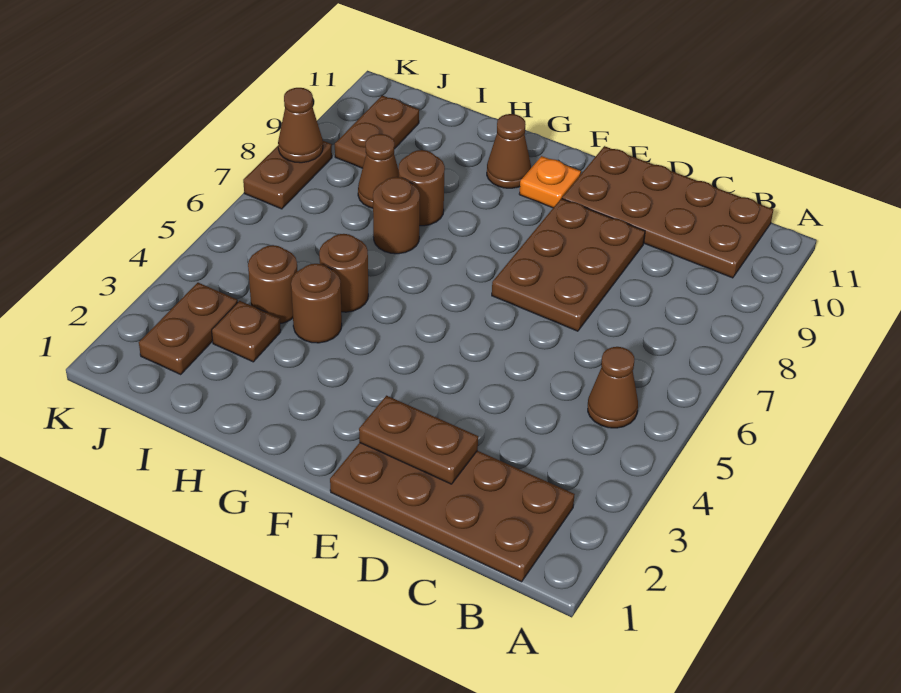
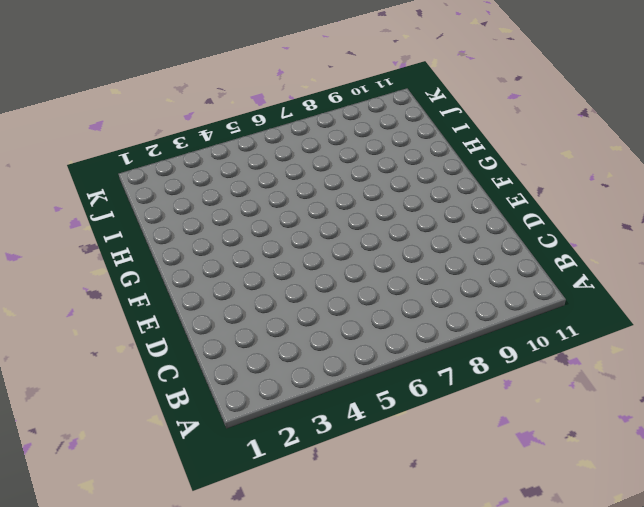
none -> brown 2x4 plate [330,443,575,582]
none -> brown 1x1 cone [588,347,638,428]
none -> brown 2x4 plate [562,146,773,278]

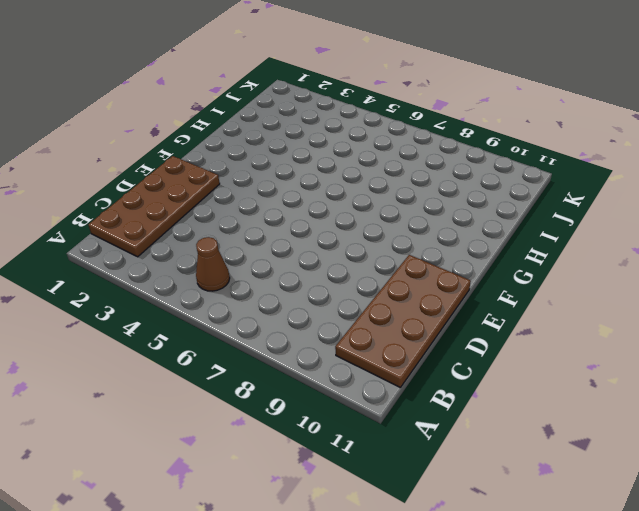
none -> brown 2x3 plate [492,199,645,331]
none -> orange 1x1 plate [519,156,581,208]
none -> brown 1x1 cone [487,114,531,188]

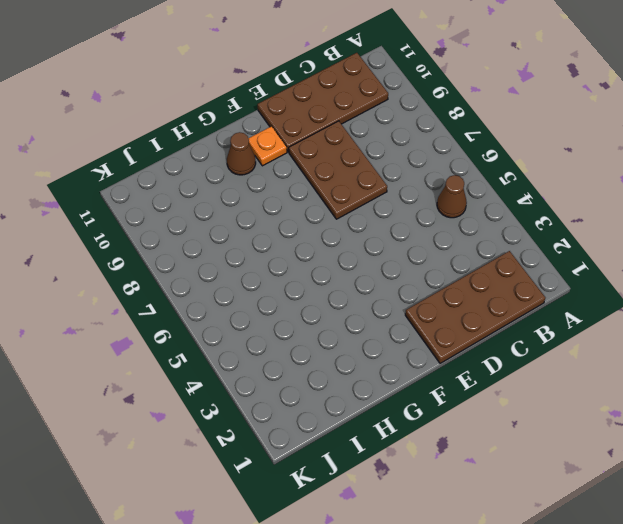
none -> brown 1x1 round brick [291,264,342,343]
none -> brown 1x1 round brick [319,234,368,312]
none -> brown 1x1 round brick [373,177,420,254]

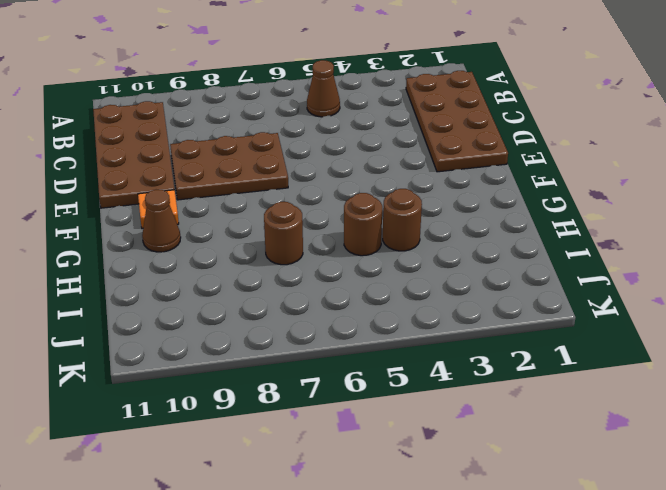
none -> brown 1x1 round brick [399,150,445,226]
none -> brown 1x1 plate [212,301,281,362]
none -> brown 1x1 round brick [248,245,298,324]

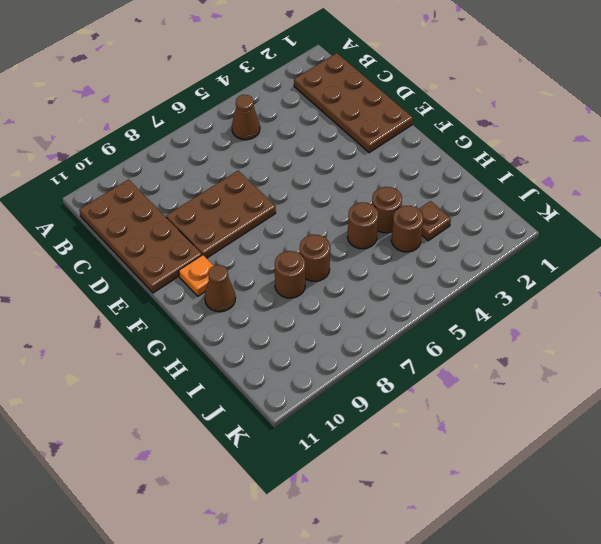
none -> brown 1x1 cone [358,134,399,208]
none -> brown 1x2 plate [139,283,238,374]
none -> brown 1x2 plate [335,96,419,168]

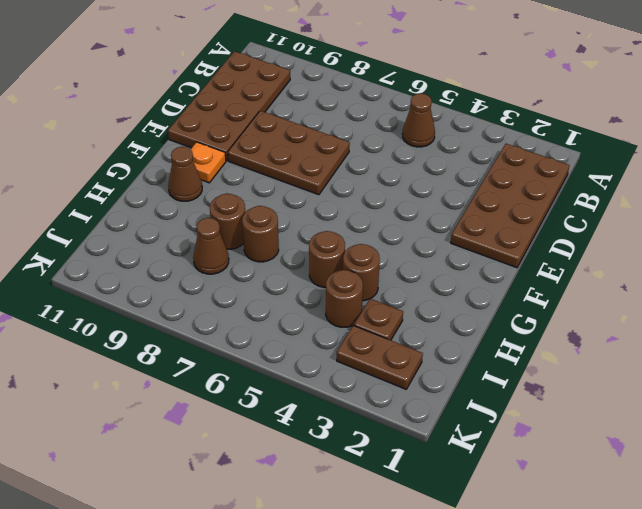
none -> brown 1x2 plate [335,96,419,168]
none -> brown 1x2 plate [243,141,332,209]
none -> brown 1x2 plate [359,396,478,484]

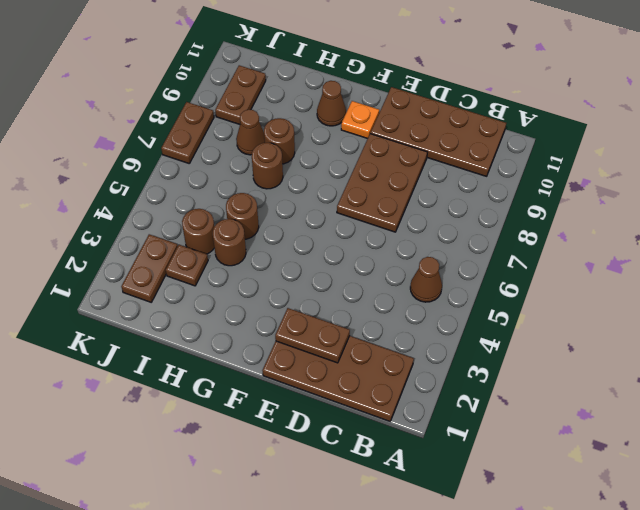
none -> brown 1x1 cone [278,88,323,163]

